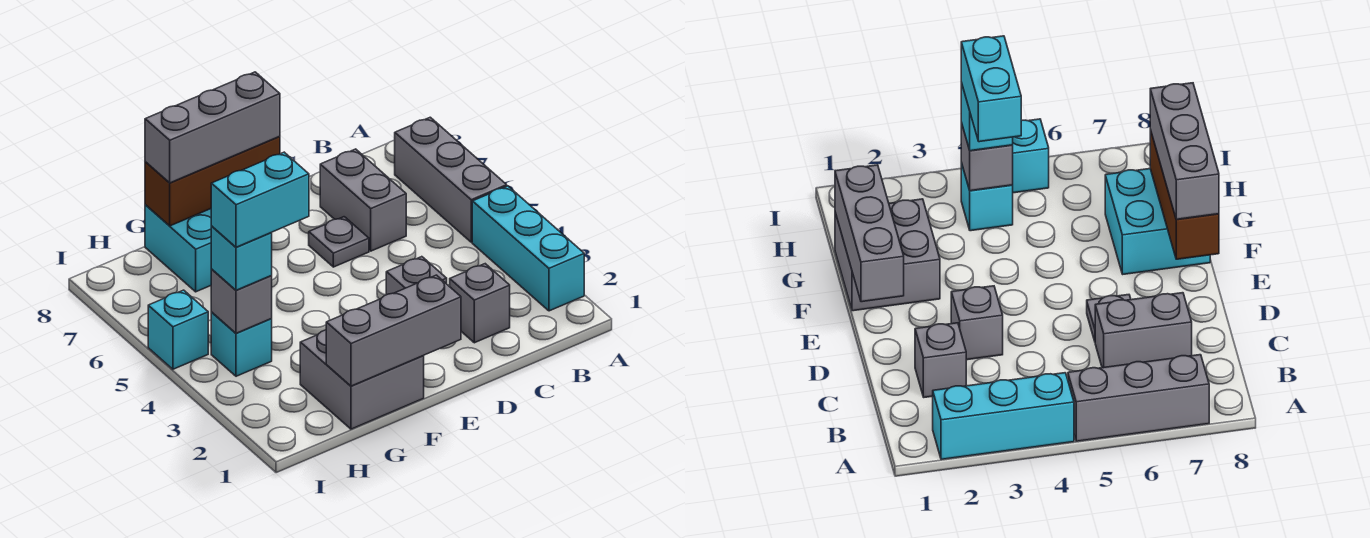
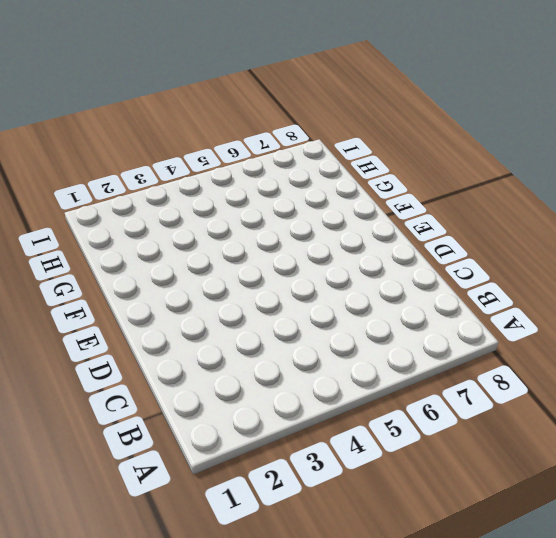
none -> cyan 1x3 brick [472,186,584,311]
none -> grey 1x3 brick [395,117,507,242]
none -> grey 1x1 brick [450,264,510,343]

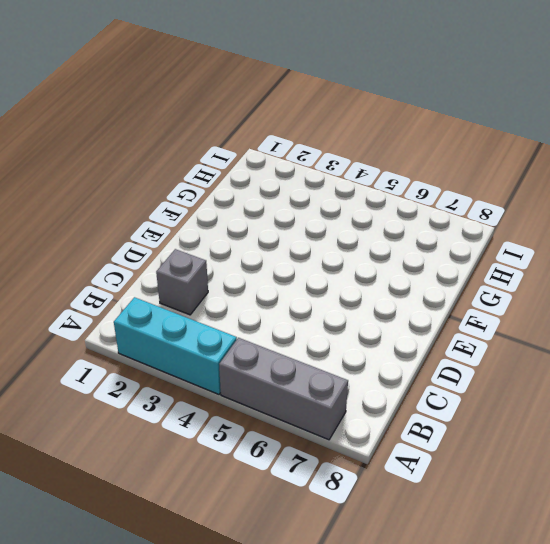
none -> grey 1x2 brick [320,149,406,251]
none -> grey 1x1 brick [386,257,447,295]
none -> grey 1x1 plate [309,217,369,267]

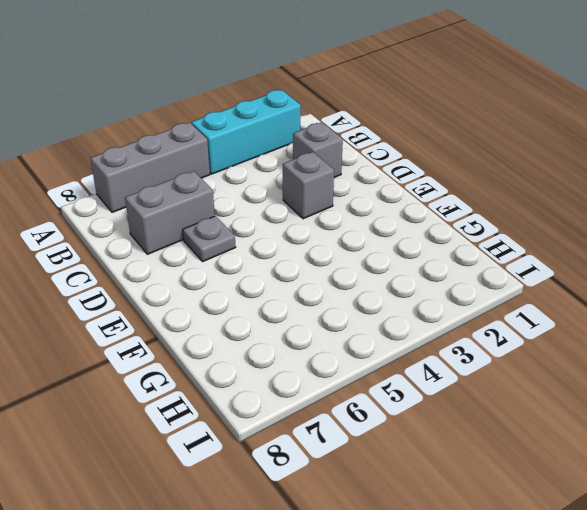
none -> grey 2x2 brick [300,330,424,429]
none -> cyan 2x2 brick [145,205,211,292]
none -> cyan 1x1 brick [211,312,272,376]

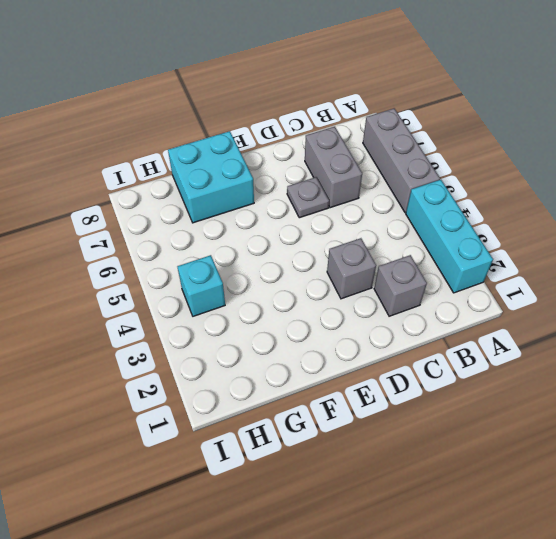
none -> grey 2x2 brick [300,330,424,429]
none -> cyan 1x1 brick [148,290,208,369]
none -> grey 1x3 brick [326,275,461,386]

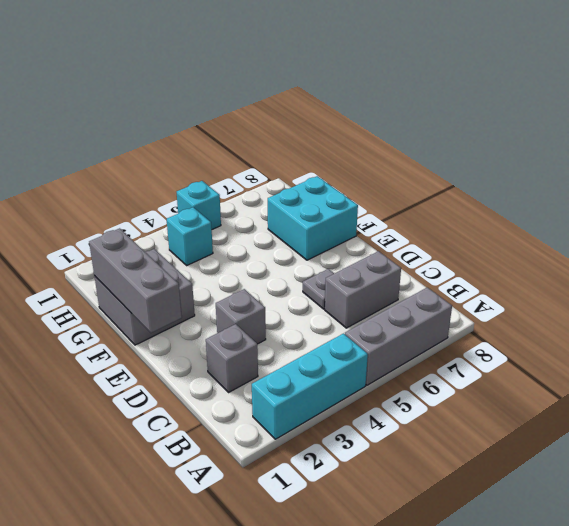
none -> brown 1x3 brick [145,137,280,226]
none -> grey 1x1 brick [211,269,272,333]
none -> grey 1x3 brick [145,72,280,183]

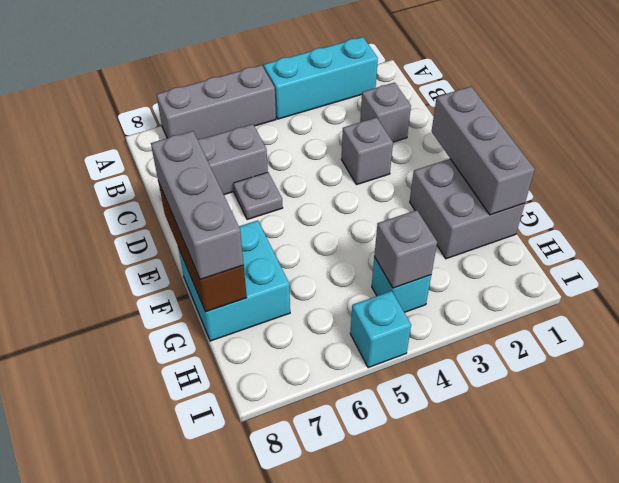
none -> cyan 1x1 brick [211,226,272,290]
none -> cyan 1x2 brick [211,152,309,247]

